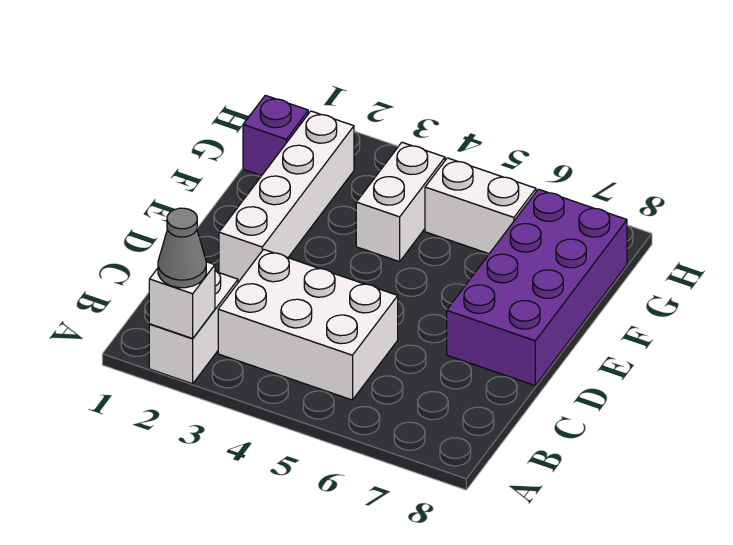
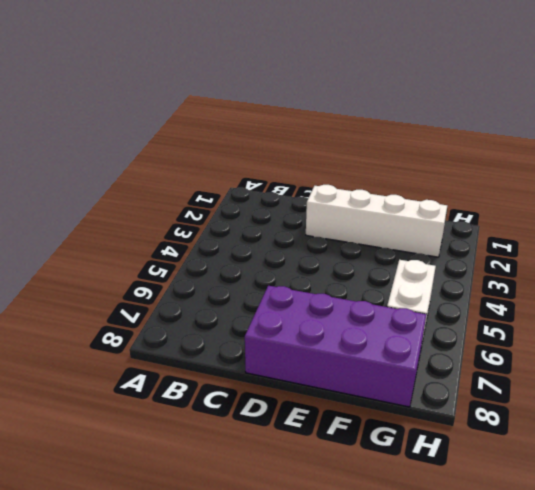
none -> white 1x2 brick [149,271,238,384]
none -> white 2x3 brick [218,249,398,400]

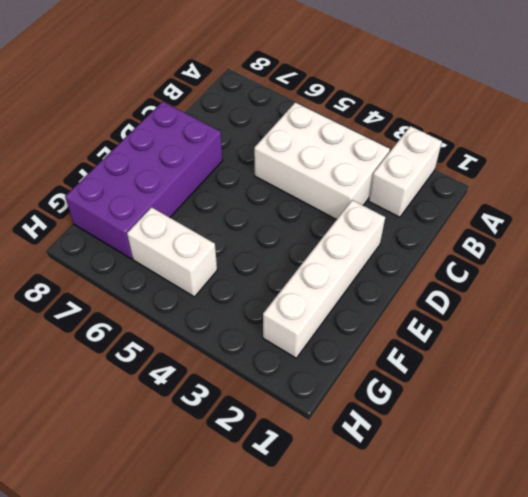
none -> white 1x2 brick [356,142,445,262]
none -> purple 1x1 brick [243,95,308,176]

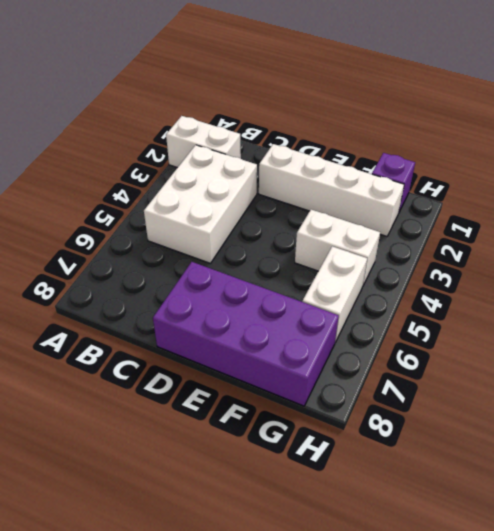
none -> white 1x1 brick [149,262,215,338]
none -> grey 1x1 cone [158,208,206,288]

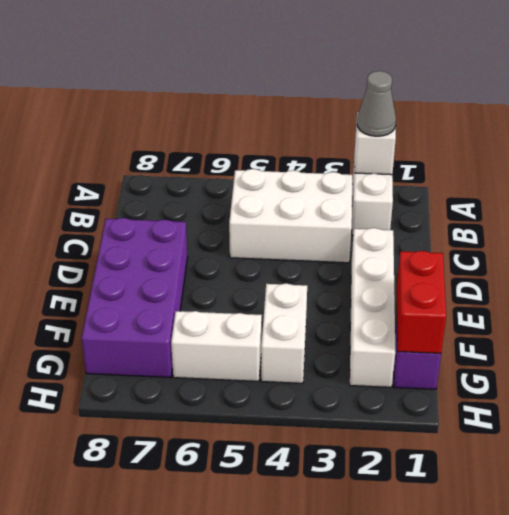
red 1x2 brick [397,251,446,353] -> none

